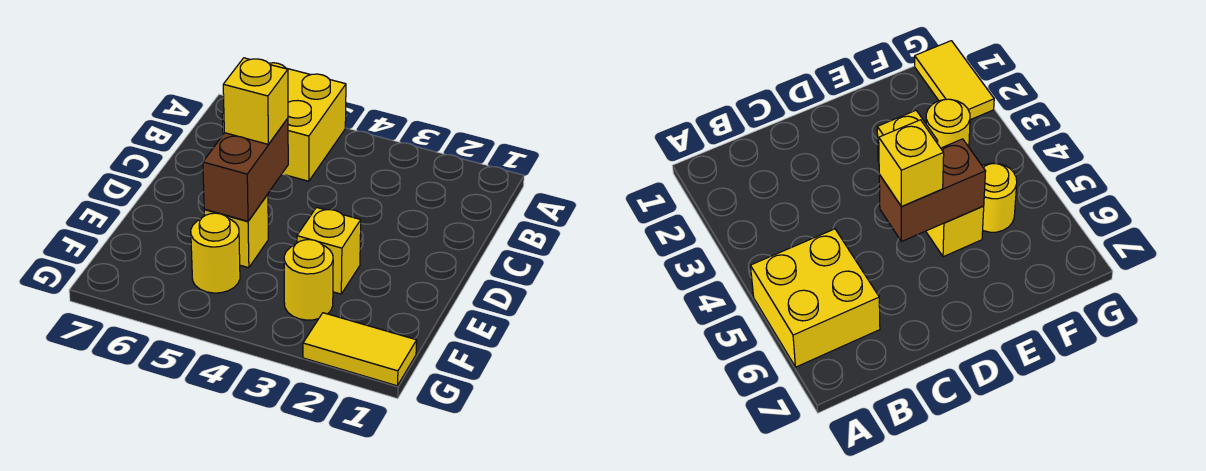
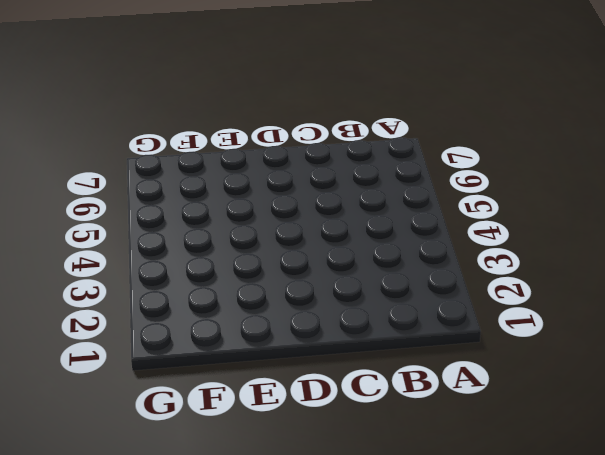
none -> yellow 2x2 brick [222,63,346,181]
none -> yellow 1x1 brick [297,207,361,294]

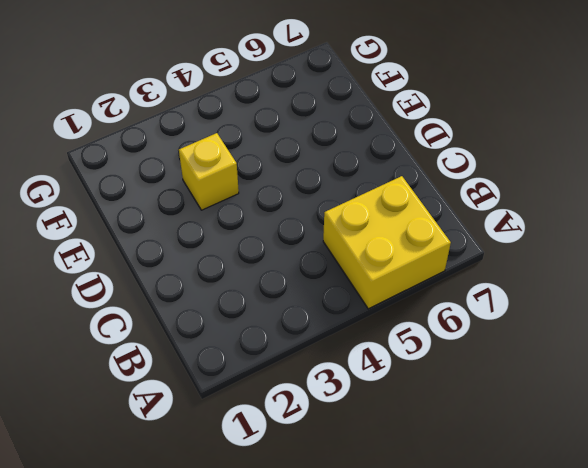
none -> yellow 1x1 brick [204,194,268,268]
none -> yellow 1x1 round brick [284,240,333,320]

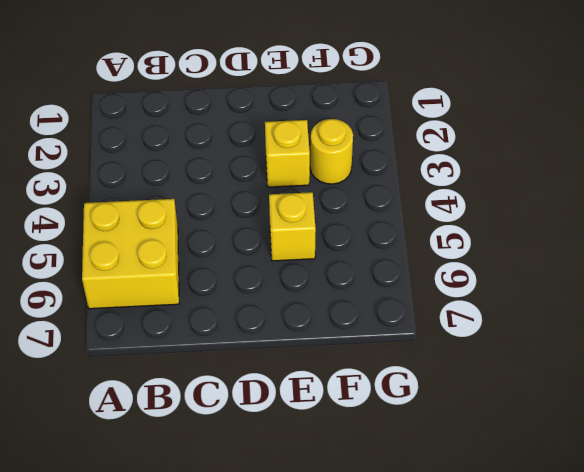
none -> yellow 1x1 round brick [191,213,240,293]
none -> yellow 1x2 tile [303,313,417,386]

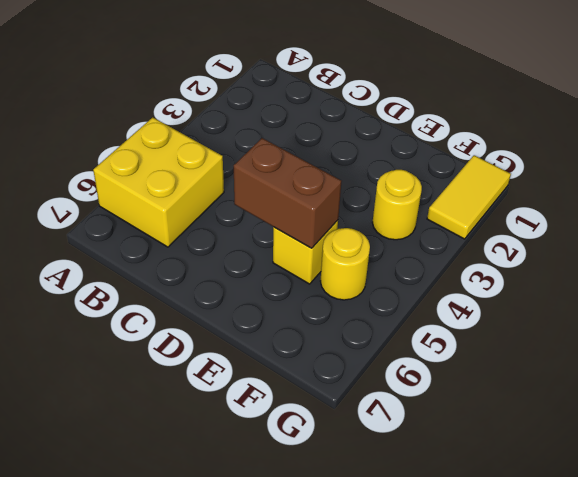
none -> yellow 1x1 brick [297,207,361,294]
none -> yellow 1x1 brick [223,58,288,144]

